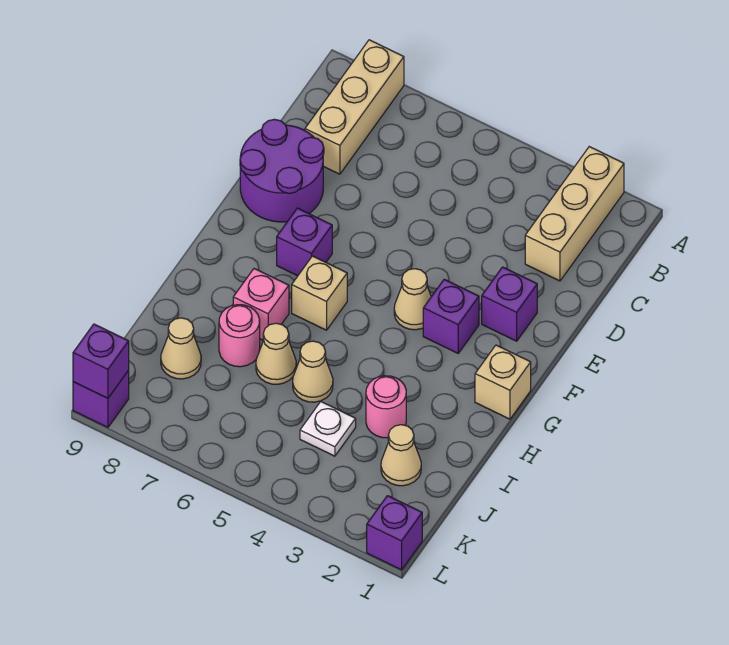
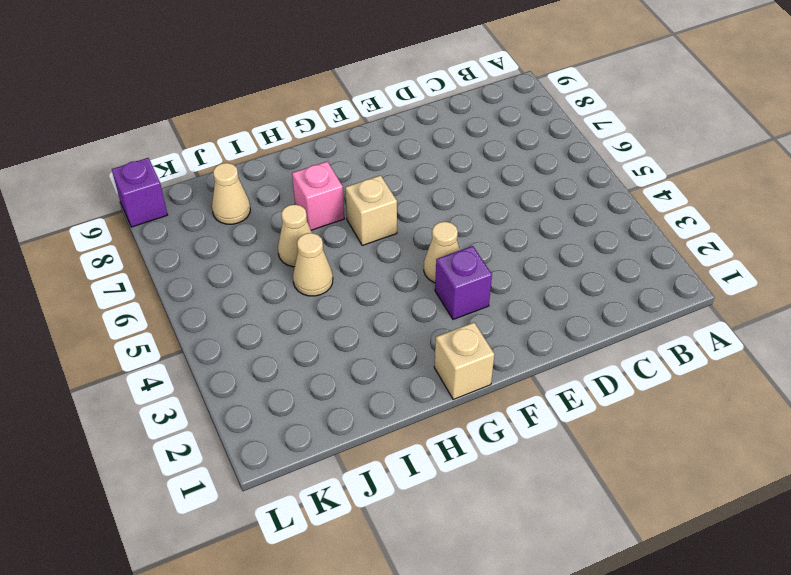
none -> tan 1x3 brick [525,147,624,281]
none -> tan 1x3 brick [305,40,404,174]
none -> purple 2x2 round brick [240,119,324,222]

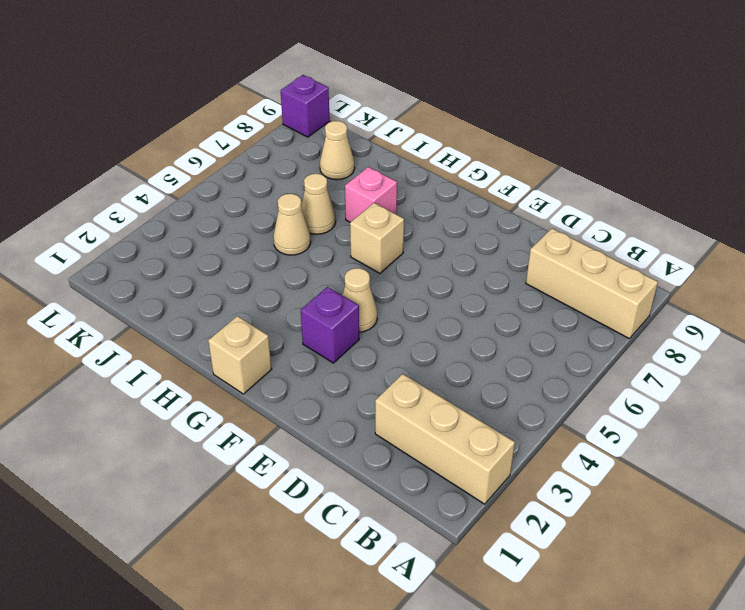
none -> purple 2x2 round brick [240,119,324,222]
none -> purple 1x1 brick [482,267,537,341]
none -> purple 1x1 brick [277,208,332,276]

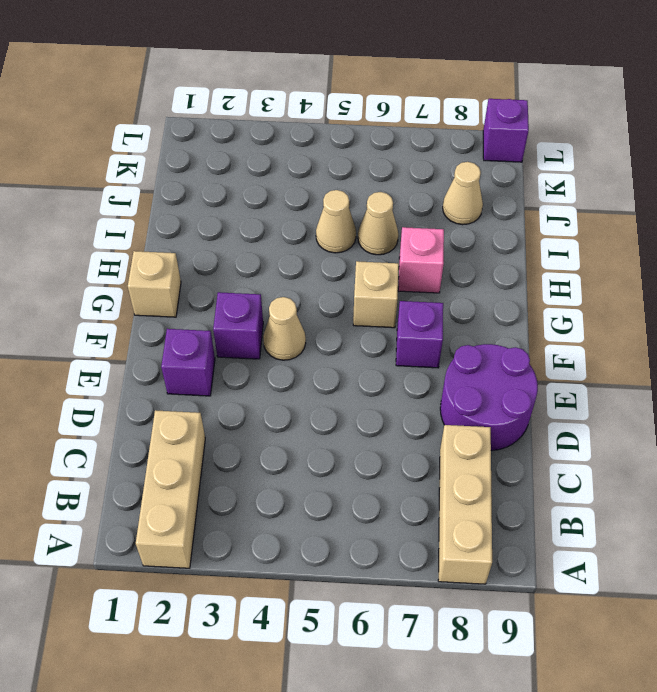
none -> pink 1x1 round brick [366,376,406,438]
none -> pink 1x1 round brick [219,305,260,367]
none -> tan 1x1 cone [381,425,421,486]

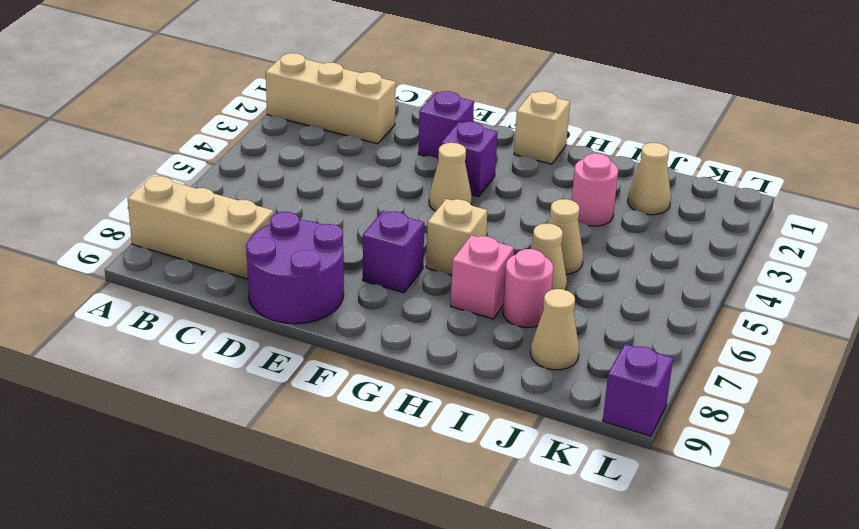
none -> white 1x1 plate [300,402,356,456]
none -> purple 1x1 brick [367,496,422,570]
none -> purple 1x1 brick [73,324,129,398]

